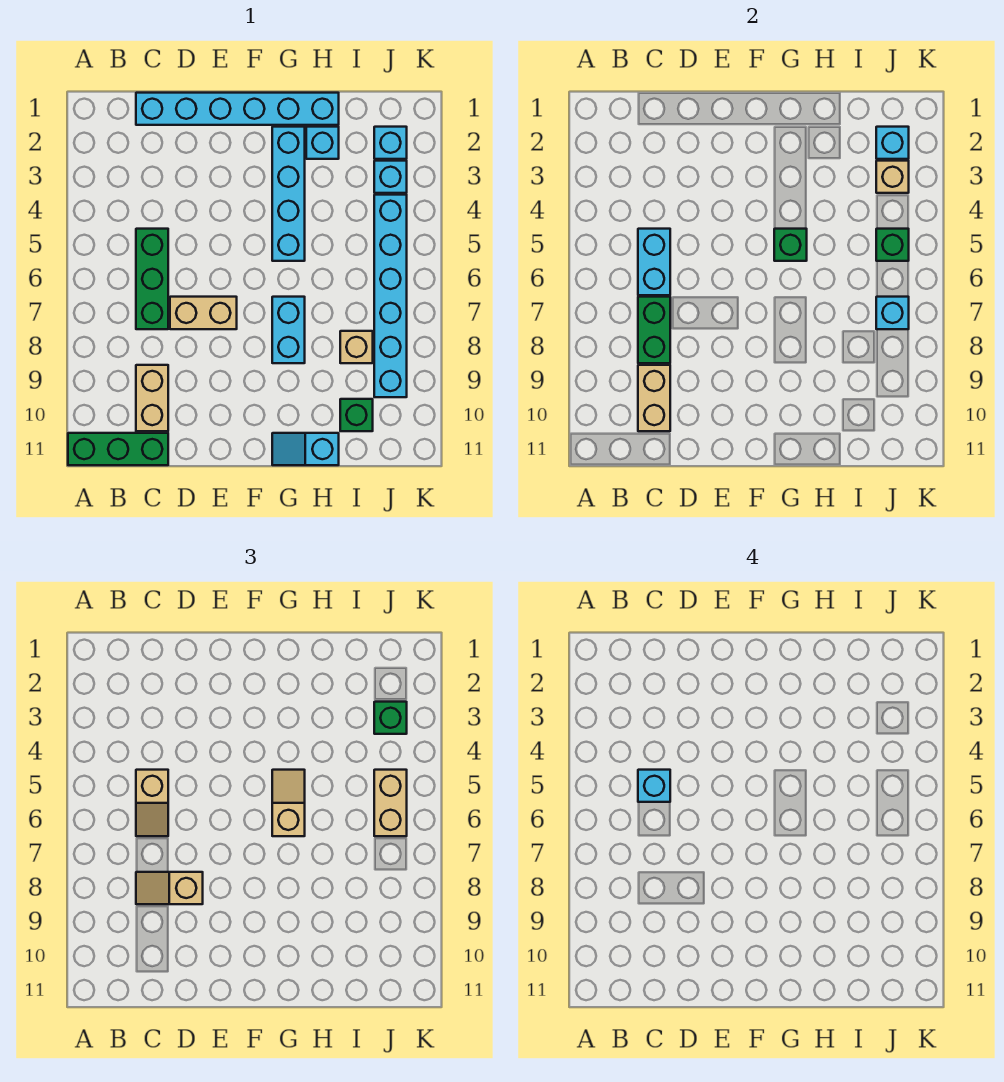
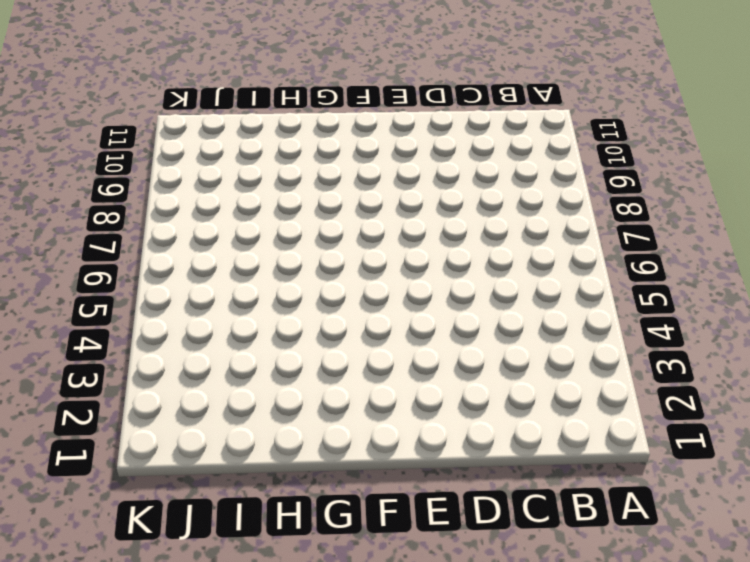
none -> green 1x3 brick [68,433,168,465]
none -> cyan 1x6 brick [136,93,339,125]
none -> green 1x3 brick [136,229,168,329]

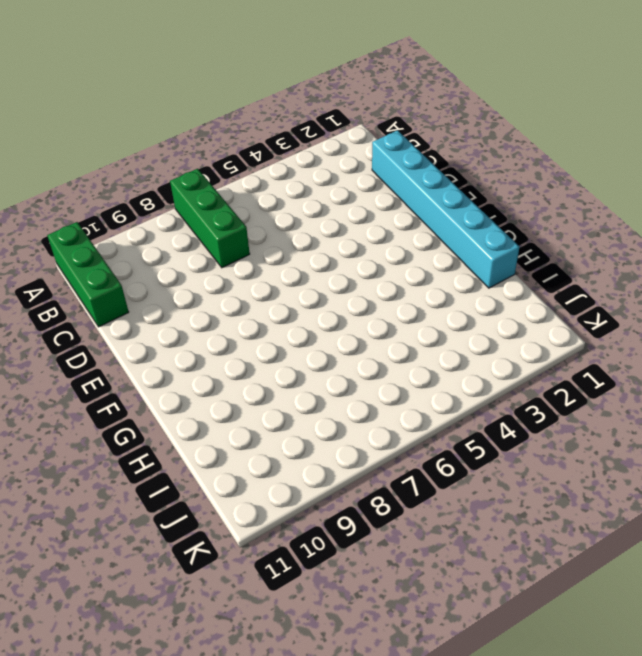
green 1x3 brick [170,169,250,268] -> green 1x3 brick turned to [136,229,168,329]
none -> tan 1x2 brick [136,365,168,431]
none -> tan 1x2 brick [170,297,237,329]
none -> cyan 1x4 brick [272,127,305,261]

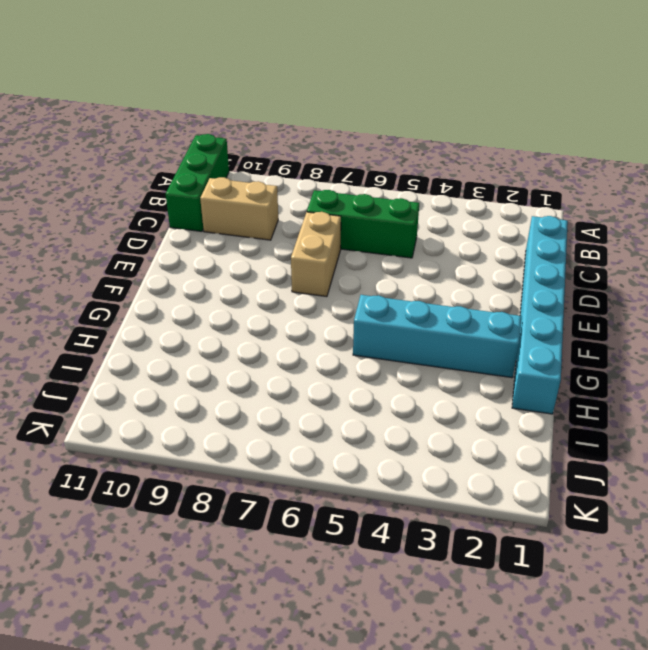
none -> cyan 1x2 brick [272,297,305,363]
none -> cyan 1x2 slope [272,433,339,465]
none -> cyan 1x1 brick [306,127,339,159]

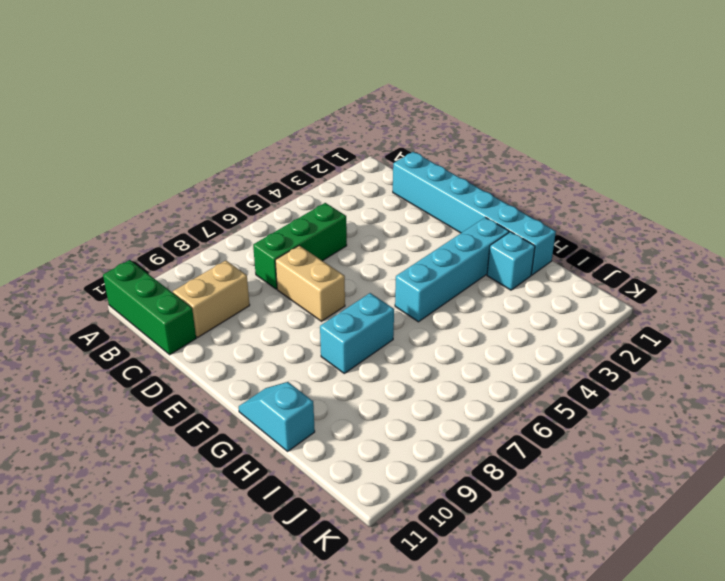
none -> tan 1x1 brick [340,331,373,363]
none -> green 1x1 brick [340,399,373,431]
none -> cyan 1x1 brick [374,127,407,159]

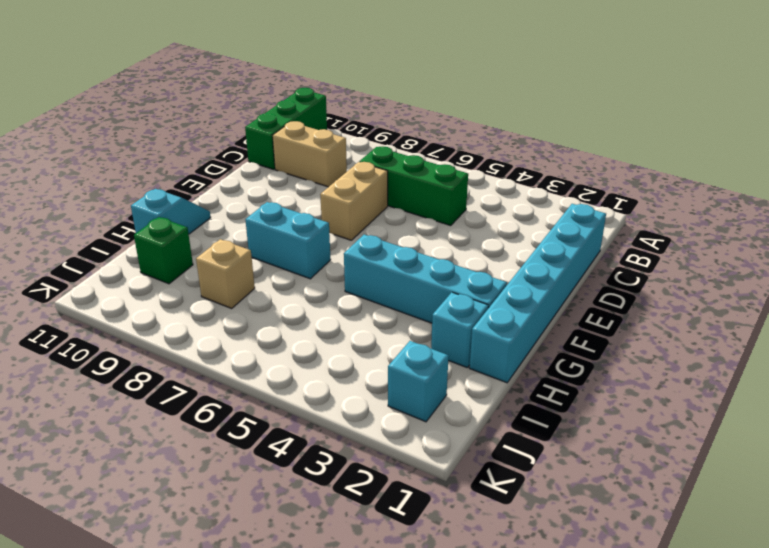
none -> cyan 1x1 brick [374,161,407,193]
none -> cyan 1x6 brick [374,195,407,397]
none -> cyan 1x2 brick [638,229,670,295]

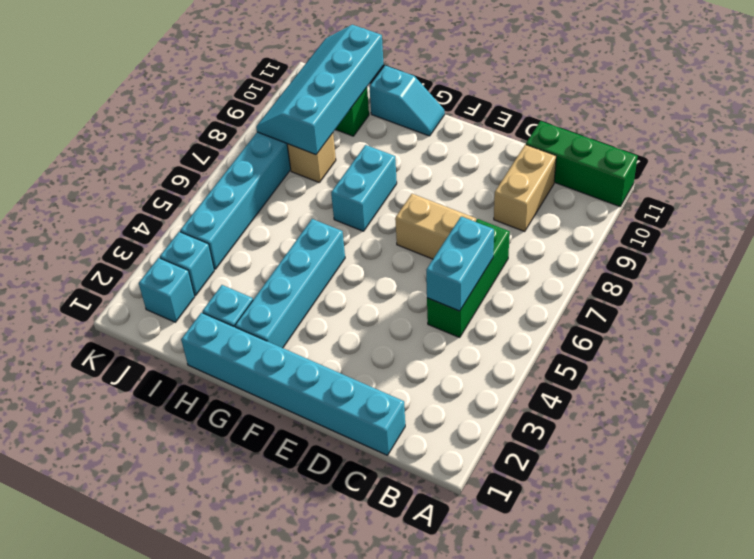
cyan 2x4 slope [256,25,384,155] -> none
none -> green 1x2 brick [638,297,670,363]
none -> tan 1x2 brick [638,365,670,431]
none -> green 1x1 brick [774,229,807,261]

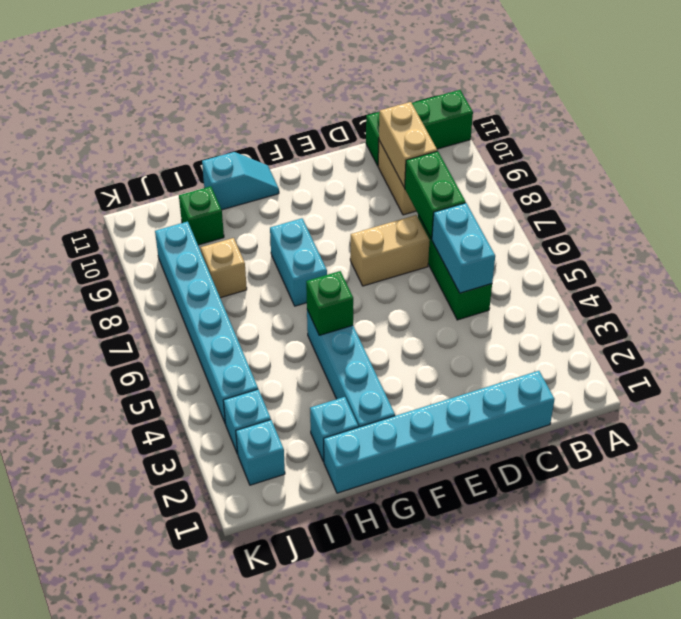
none -> cyan 1x1 brick [876,127,909,159]
none -> tan 1x1 brick [876,161,909,193]
none -> green 1x1 brick [876,229,909,261]

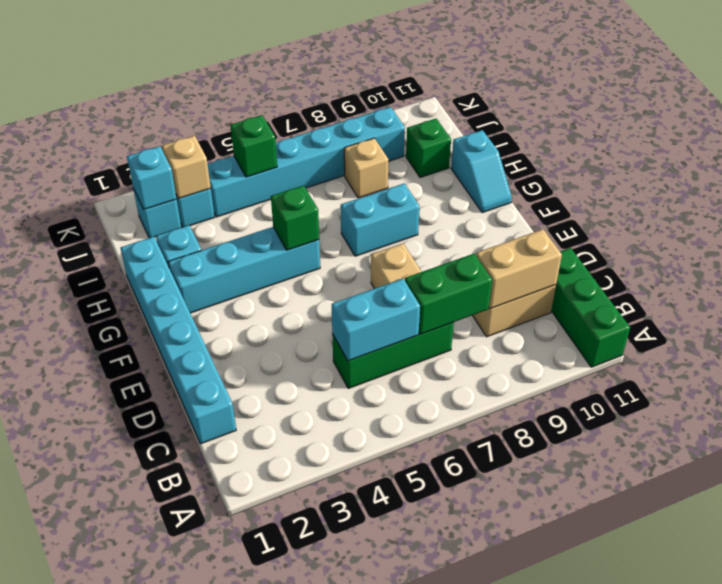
none -> cyan 1x1 brick [876,297,909,329]
none -> tan 1x2 slope [136,770,168,836]
none -> tan 1x2 slope [136,872,203,904]

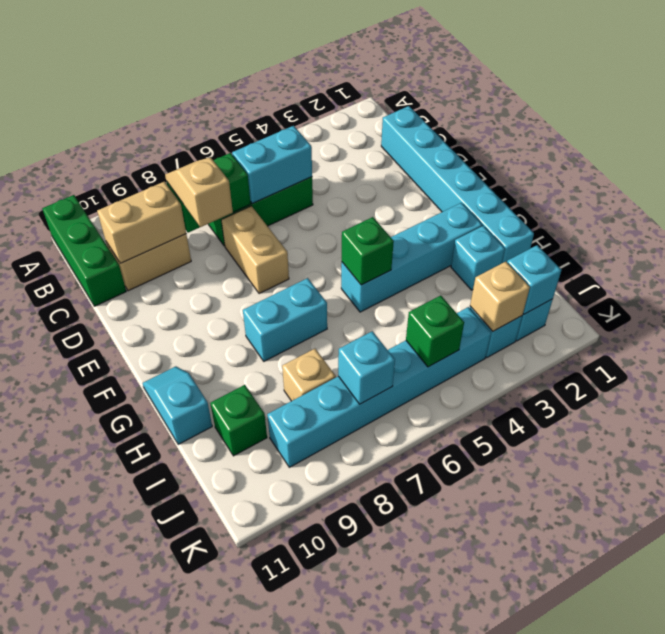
none -> tan 1x2 slope [136,770,168,836]
none -> tan 1x2 slope [272,770,305,836]
none -> green 1x1 brick [374,702,407,734]

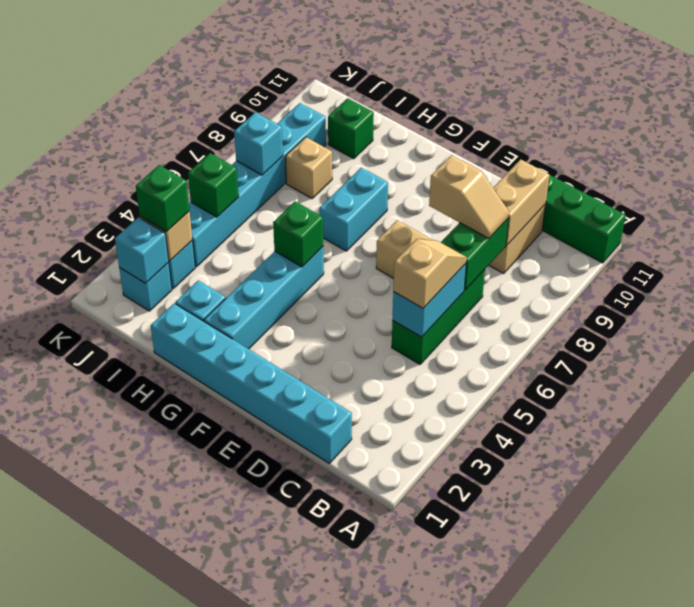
none -> cyan 1x2 slope [272,433,339,465]
none -> tan 1x2 slope [272,770,305,836]
none -> tan 1x2 brick [374,770,407,836]

